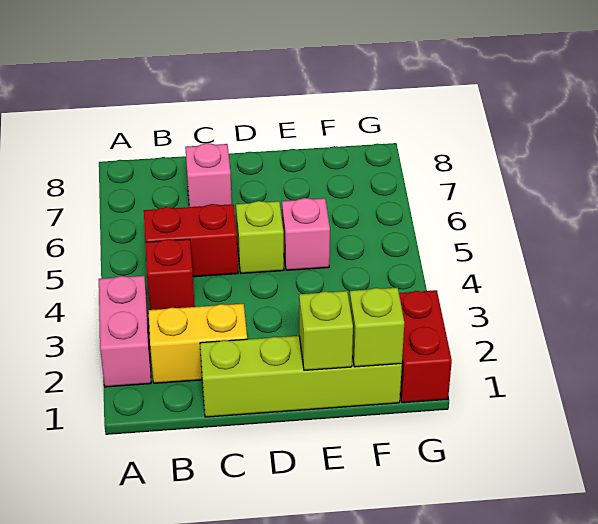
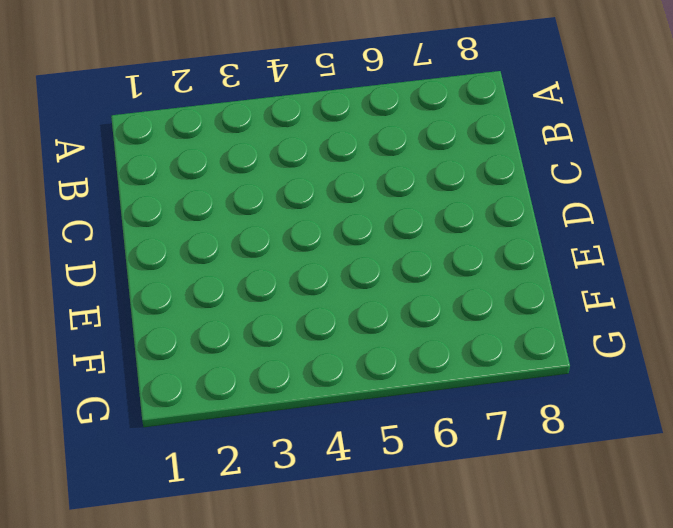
none -> pink 1x2 brick [99,276,151,387]
none -> yellow 1x2 brick [148,304,247,383]

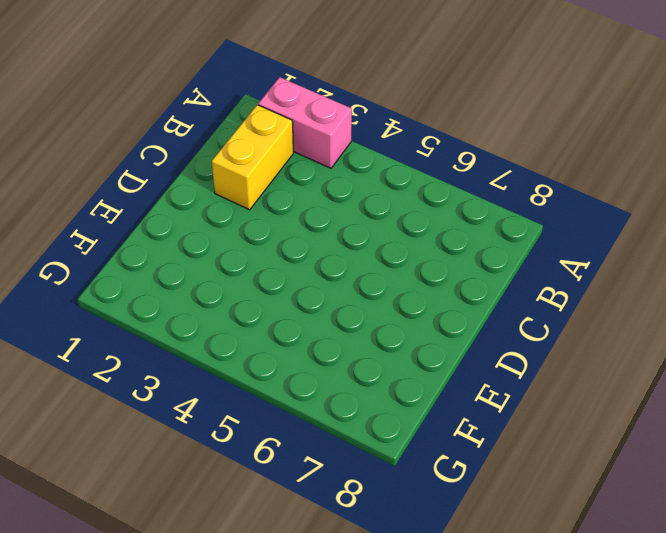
none -> red 1x1 brick [145,239,195,310]
none -> red 1x2 brick [144,204,238,277]

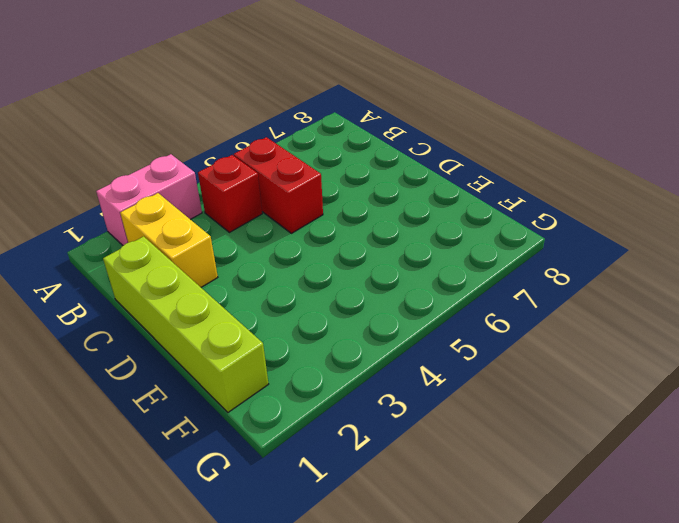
none -> pink 1x1 brick [185,143,232,207]
none -> lime 1x1 brick [236,201,284,273]

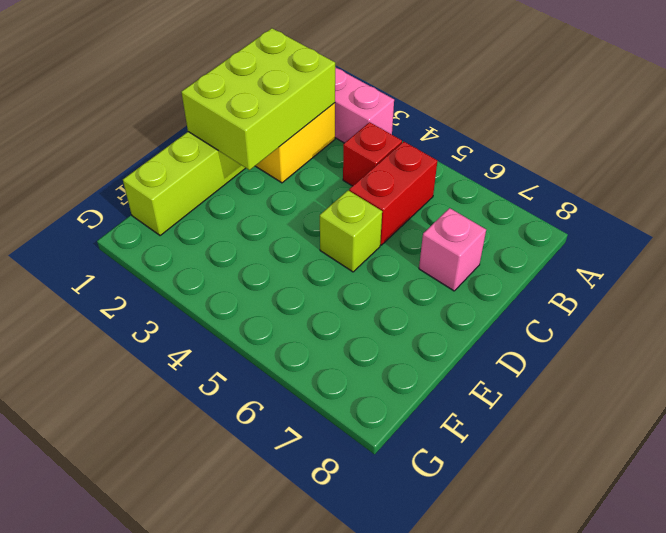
lime 2x3 brick [182,28,335,170] -> none
none -> pink 1x1 brick [282,198,330,270]
none -> red 1x2 brick [399,290,452,403]

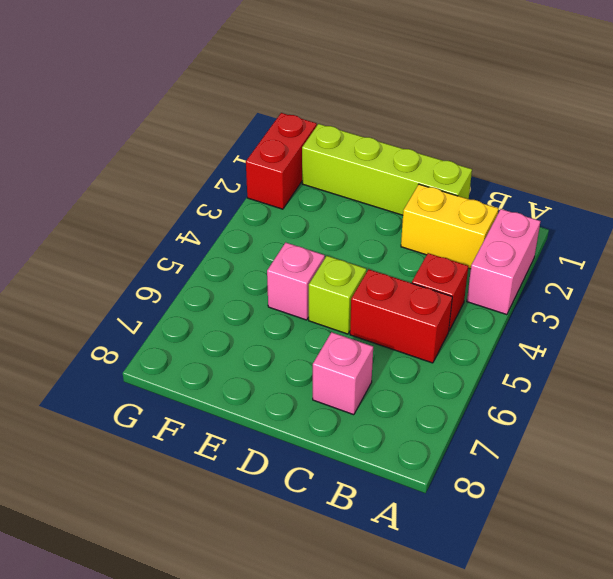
none -> lime 1x1 brick [299,291,353,370]
none -> lime 1x1 brick [350,287,404,367]

